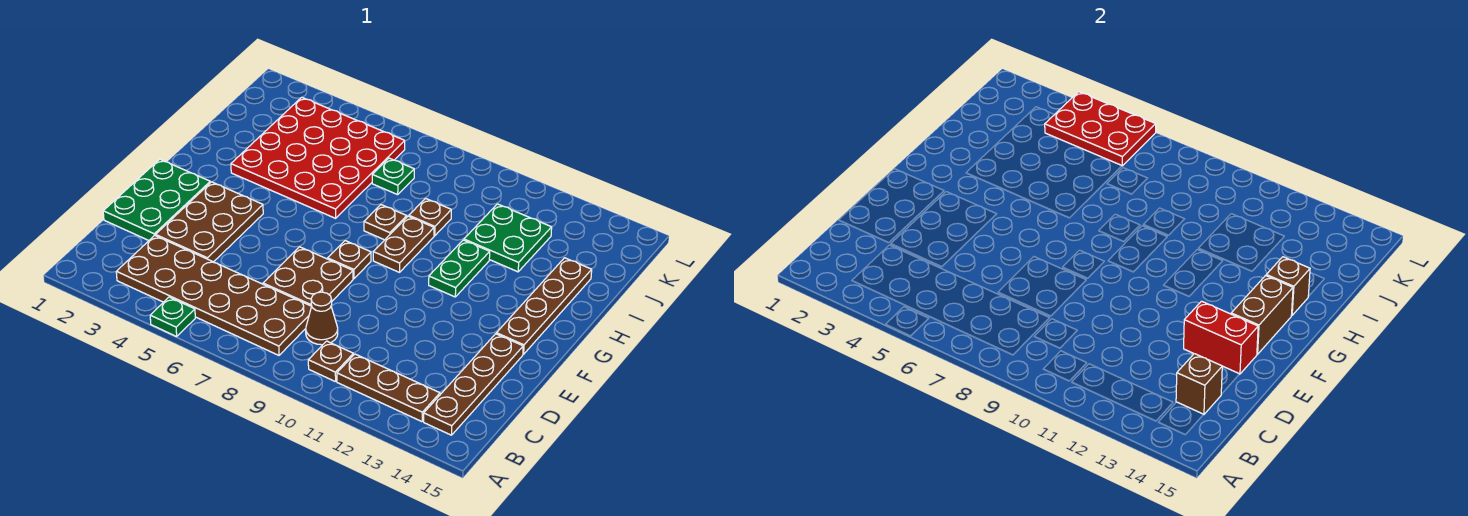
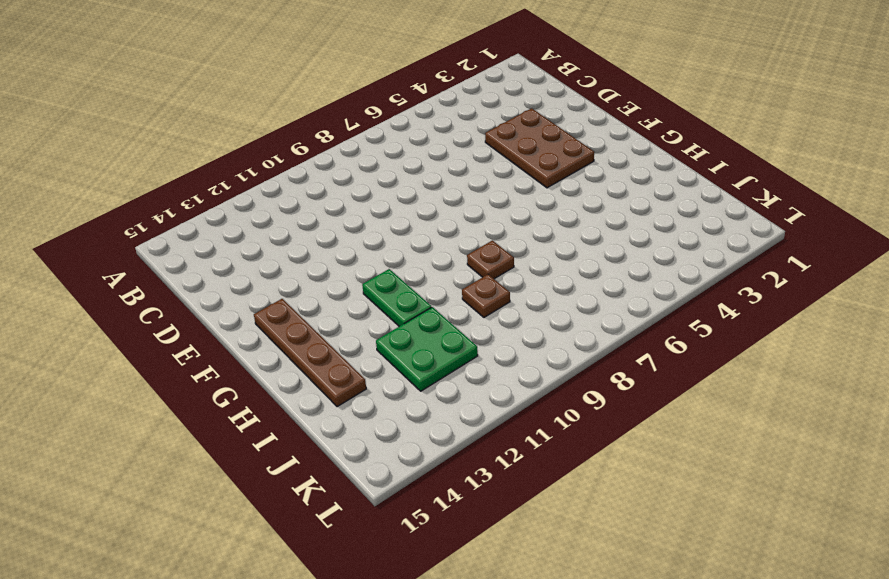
none -> green 1x1 plate [150,297,195,336]
none -> brown 2x6 plate [116,235,312,355]
none -> brown 1x1 plate [308,341,353,382]

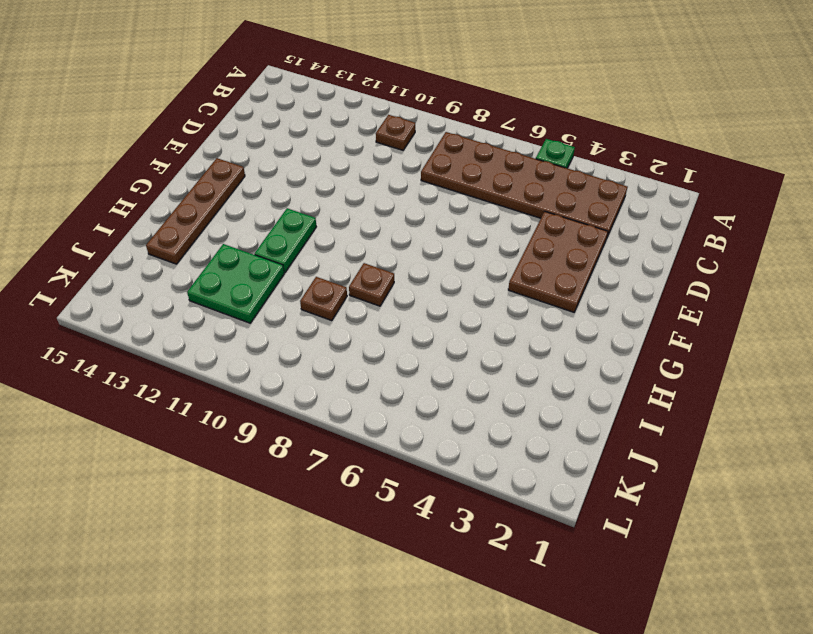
none -> brown 1x3 plate [337,354,440,422]
none -> brown 1x4 plate [424,334,523,435]
none -> brown 1x1 cone [306,292,338,345]

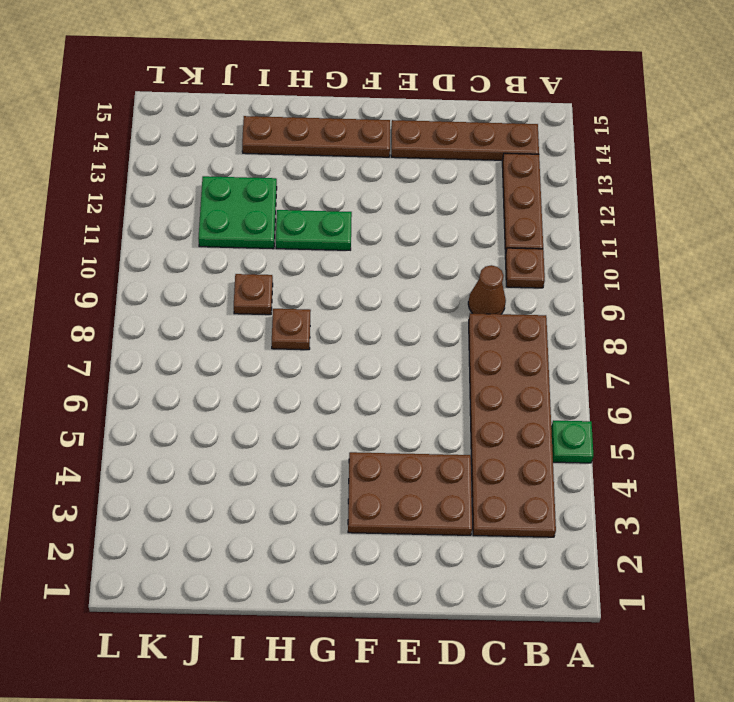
none -> green 2x3 plate [103,159,210,240]
none -> brown 2x2 plate [263,247,353,306]
none -> brown 1x1 plate [328,241,371,279]

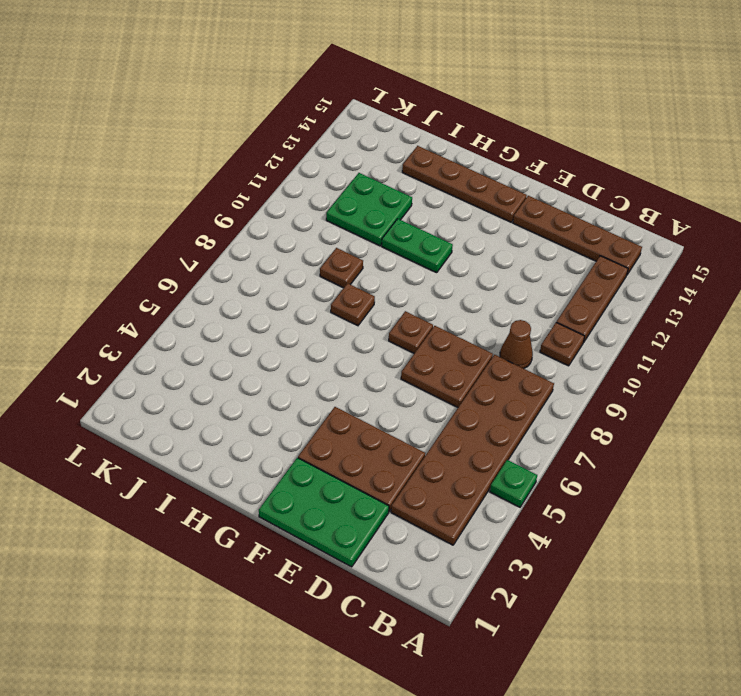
none -> brown 1x2 plate [373,216,434,272]
none -> red 4x4 plate [231,97,405,218]
none -> green 1x1 plate [372,158,414,195]

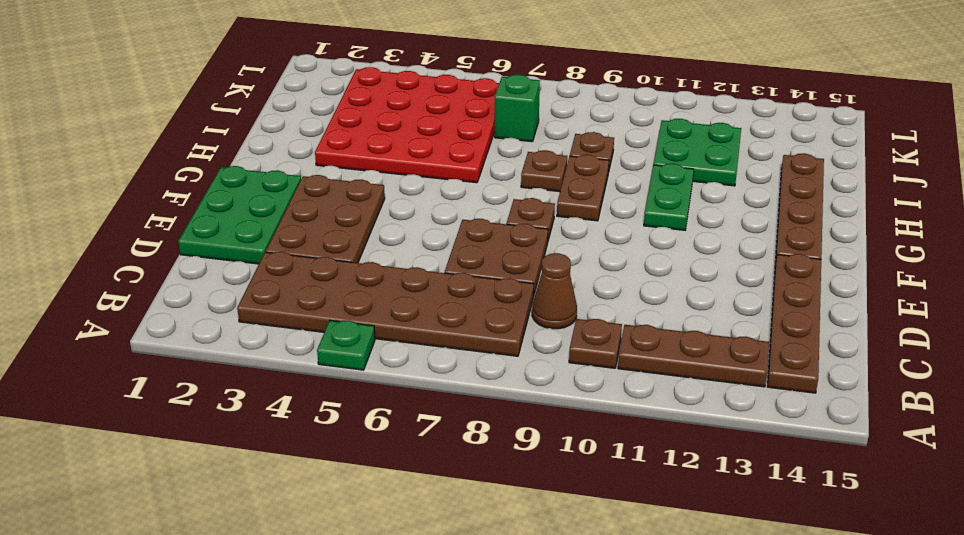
green 1x1 brick [495,75,540,142] -> green 1x1 plate [372,158,414,195]
none -> brown 1x1 brick [1176,354,1222,415]
none -> red 1x2 brick [1184,301,1258,374]
none -> brown 1x2 brick [1231,276,1293,354]

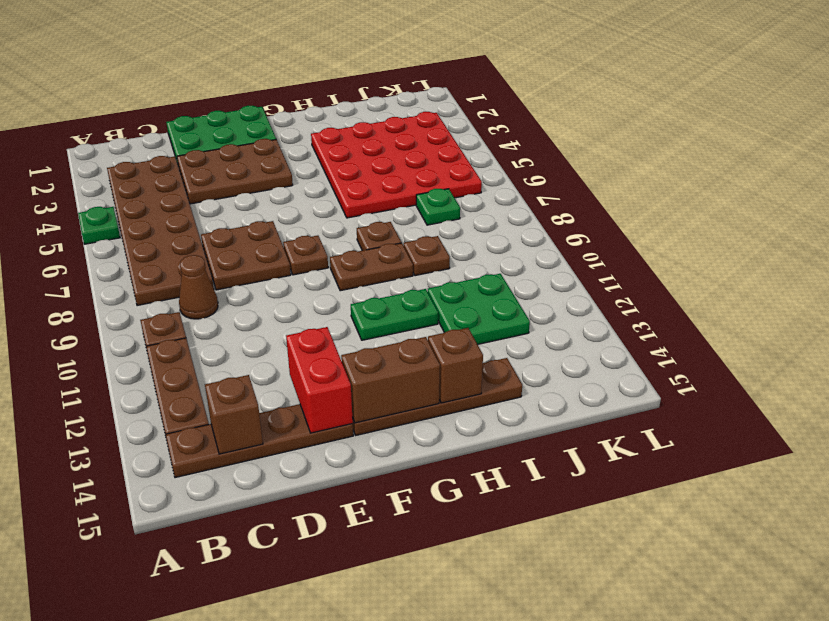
none -> red 2x3 plate [1045,92,1156,166]

